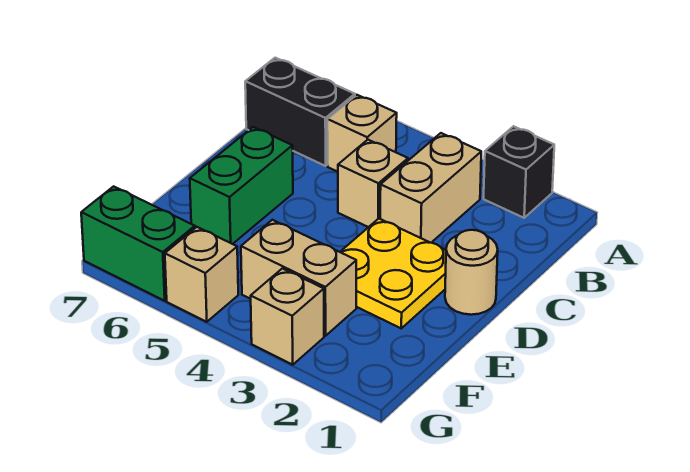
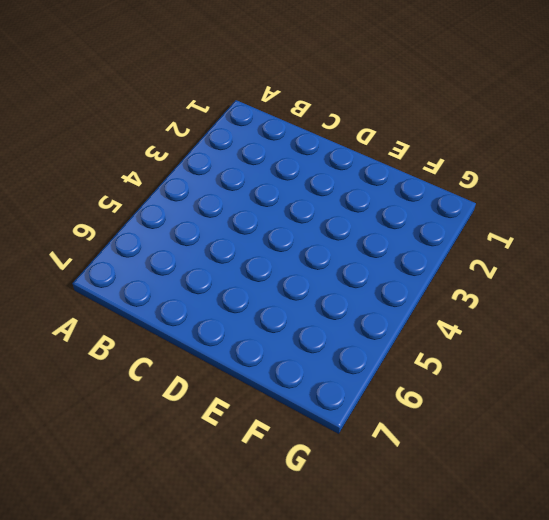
none -> black 1x1 brick [484,126,554,218]
none -> tan 1x2 brick [380,133,481,243]
none -> tan 1x1 brick [327,95,397,172]

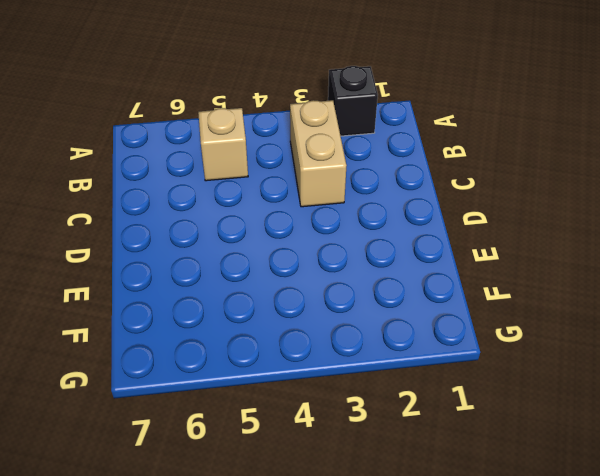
none -> black 1x2 brick [245,58,355,166]
none -> tan 1x1 brick [338,140,408,227]
none -> tan 1x1 round brick [445,230,498,315]

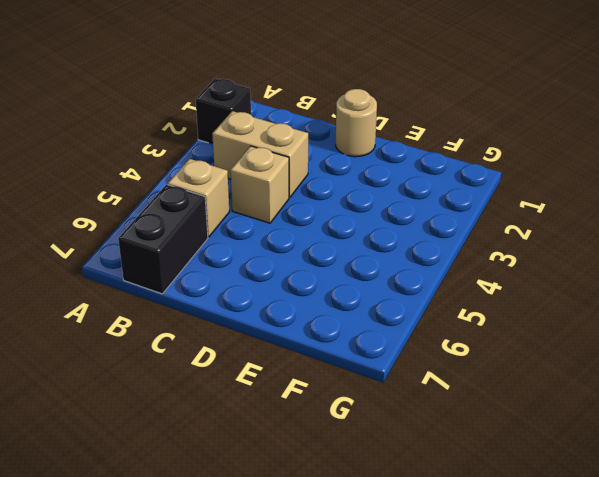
none -> yellow 2x2 plate [340,219,446,328]
none -> green 1x2 brick [190,127,293,244]
none -> tan 1x2 brick [241,220,356,336]

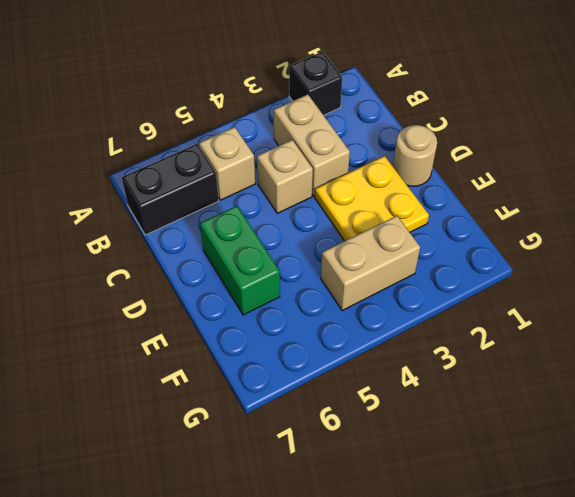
none -> tan 1x1 brick [251,268,324,365]
none -> tan 1x1 brick [165,227,238,322]
none -> green 1x2 brick [81,186,195,301]

